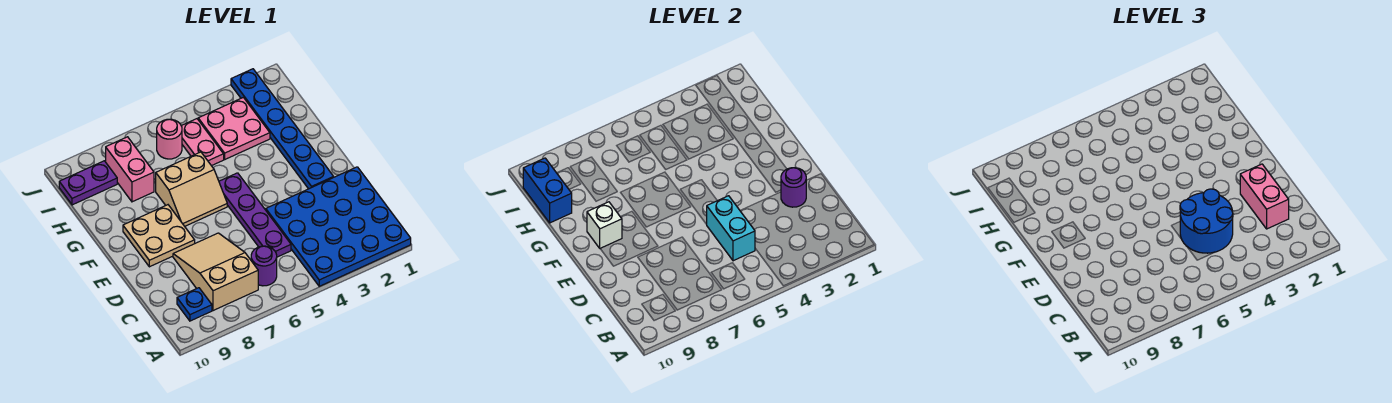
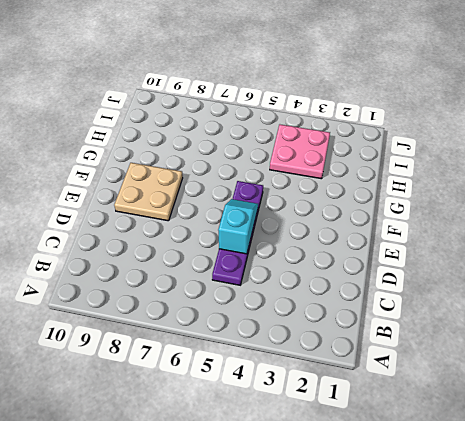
cyan 1x2 slope [218,199,258,254] -> cyan 1x2 brick [706,196,755,261]
none -> blue 4x4 plate [266,167,411,286]
none -> purple 1x1 round brick [251,246,277,286]
none -> tan 2x3 slope [173,233,258,311]

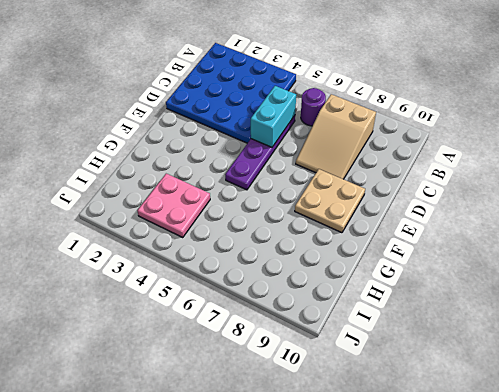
none -> blue 1x1 plate [177,288,212,321]
none -> blue 1x6 plate [231,69,334,189]
none -> tan 2x2 slope [156,152,227,226]

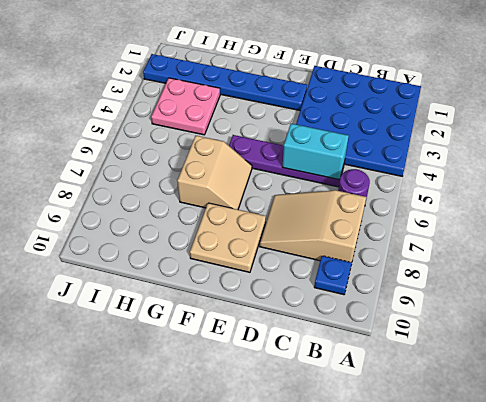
none -> pink 1x2 plate [182,119,224,166]
none -> pink 1x2 brick [106,137,154,202]
none -> pink 1x1 round brick [157,119,182,159]

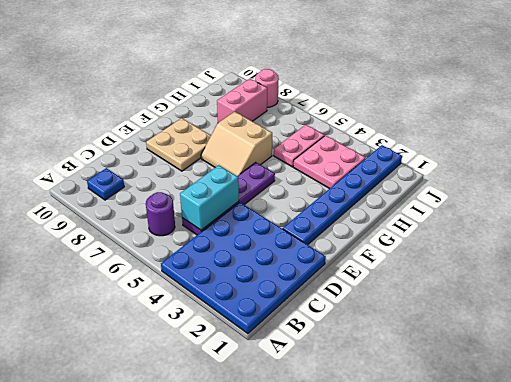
pink 1x1 round brick [255,69,279,107] -> pink 1x1 round brick moved to [157,119,182,159]
none -> tan 2x3 slope [173,233,258,311]
none -> purple 1x2 plate [59,161,117,205]
none -> purple 1x1 round brick [781,168,806,207]

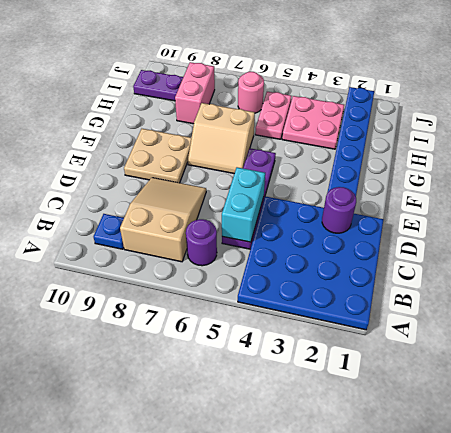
none -> white 1x1 brick [587,202,622,248]
none -> blue 1x2 brick [523,158,572,223]
none -> pink 1x2 brick [1240,164,1289,229]

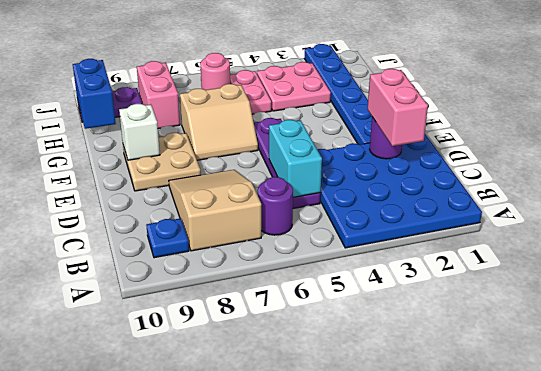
none -> blue 2x2 round brick [1180,189,1233,253]

